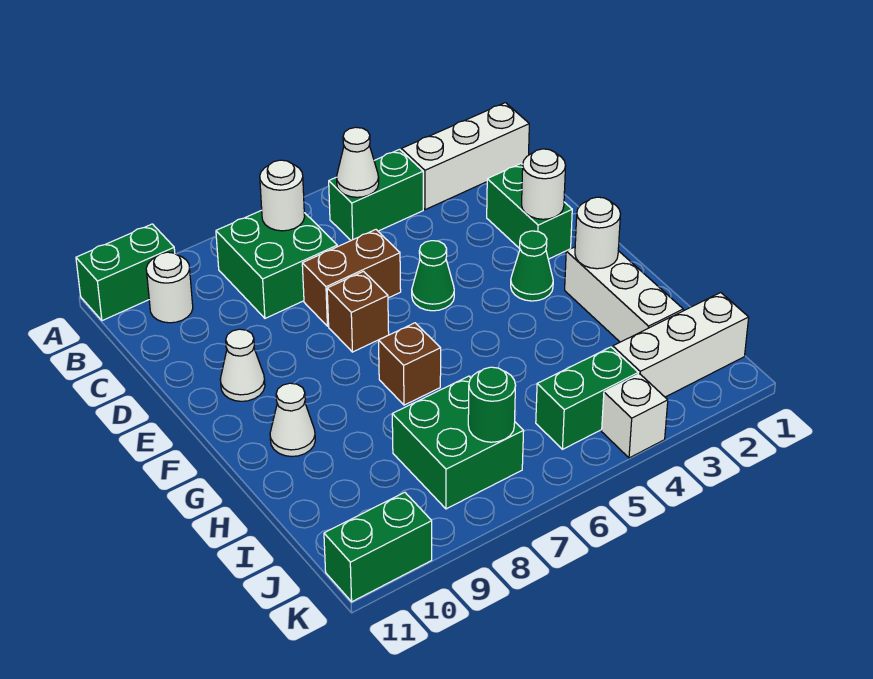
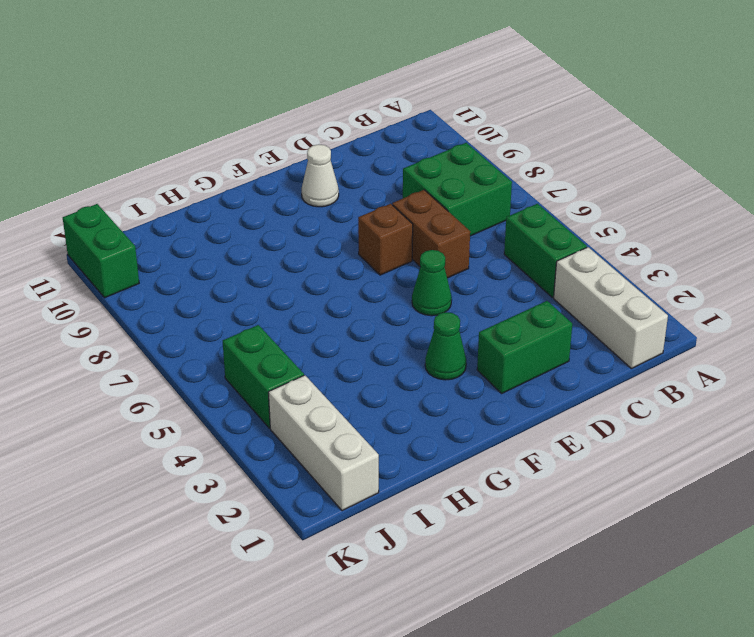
none -> green 1x2 brick [76,224,175,321]
none -> white 1x1 round brick [146,252,193,323]
none -> white 1x3 brick [565,247,683,342]

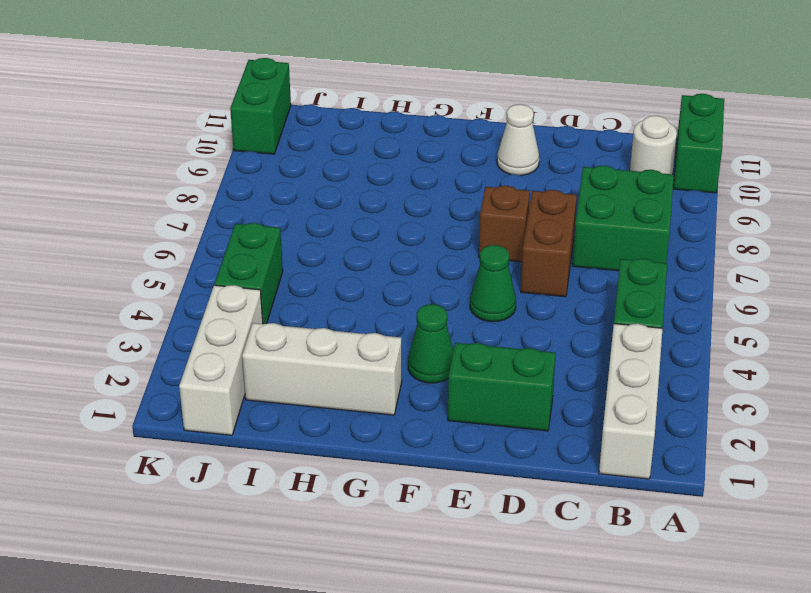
none -> brown 1x1 brick [378,323,441,405]
none -> white 1x1 cone [270,383,315,457]
none -> green 2x2 brick [392,376,524,509]

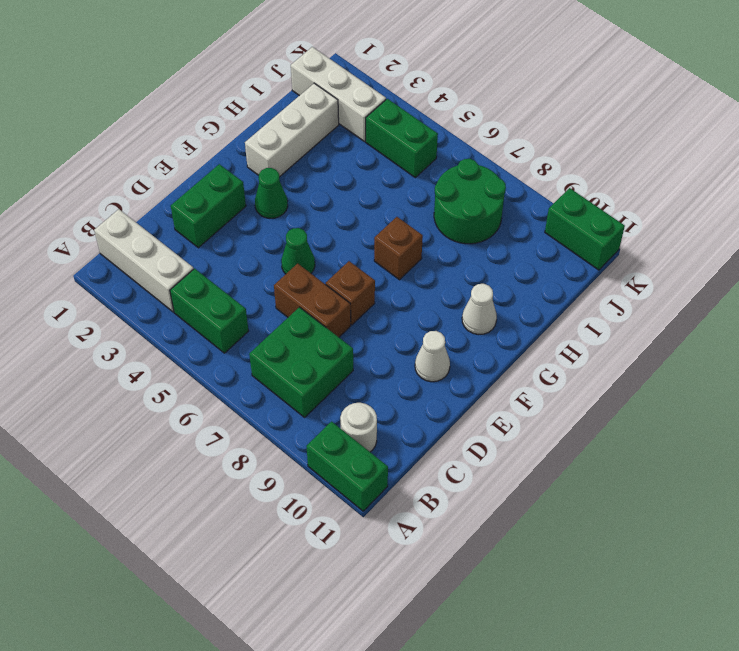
green 2x2 round brick [434,159,506,244] -> green 2x2 brick [392,376,524,509]
none -> white 1x1 brick [602,374,668,458]
none -> white 1x1 cone [337,127,379,197]
none -> white 1x1 round brick [260,160,305,231]

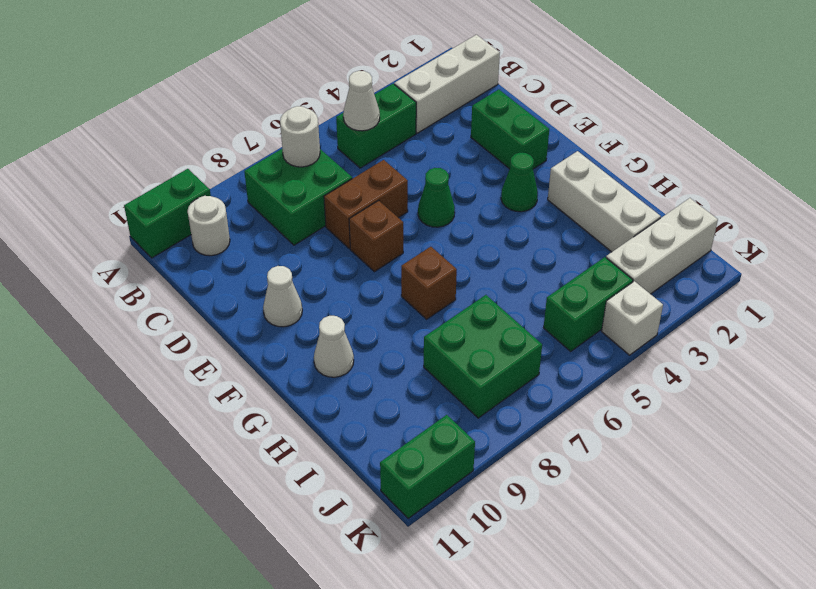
none -> white 1x1 round brick [522,149,566,219]
none -> white 1x1 round brick [575,197,620,269]
none -> green 1x1 round brick [468,367,516,442]

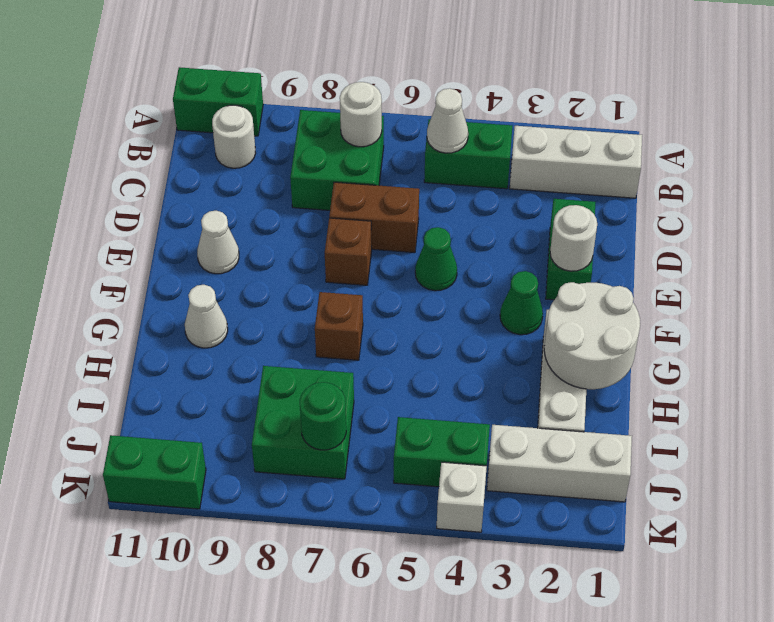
white 2x2 round brick [544,282,640,389] -> white 1x1 round brick [575,197,620,269]

